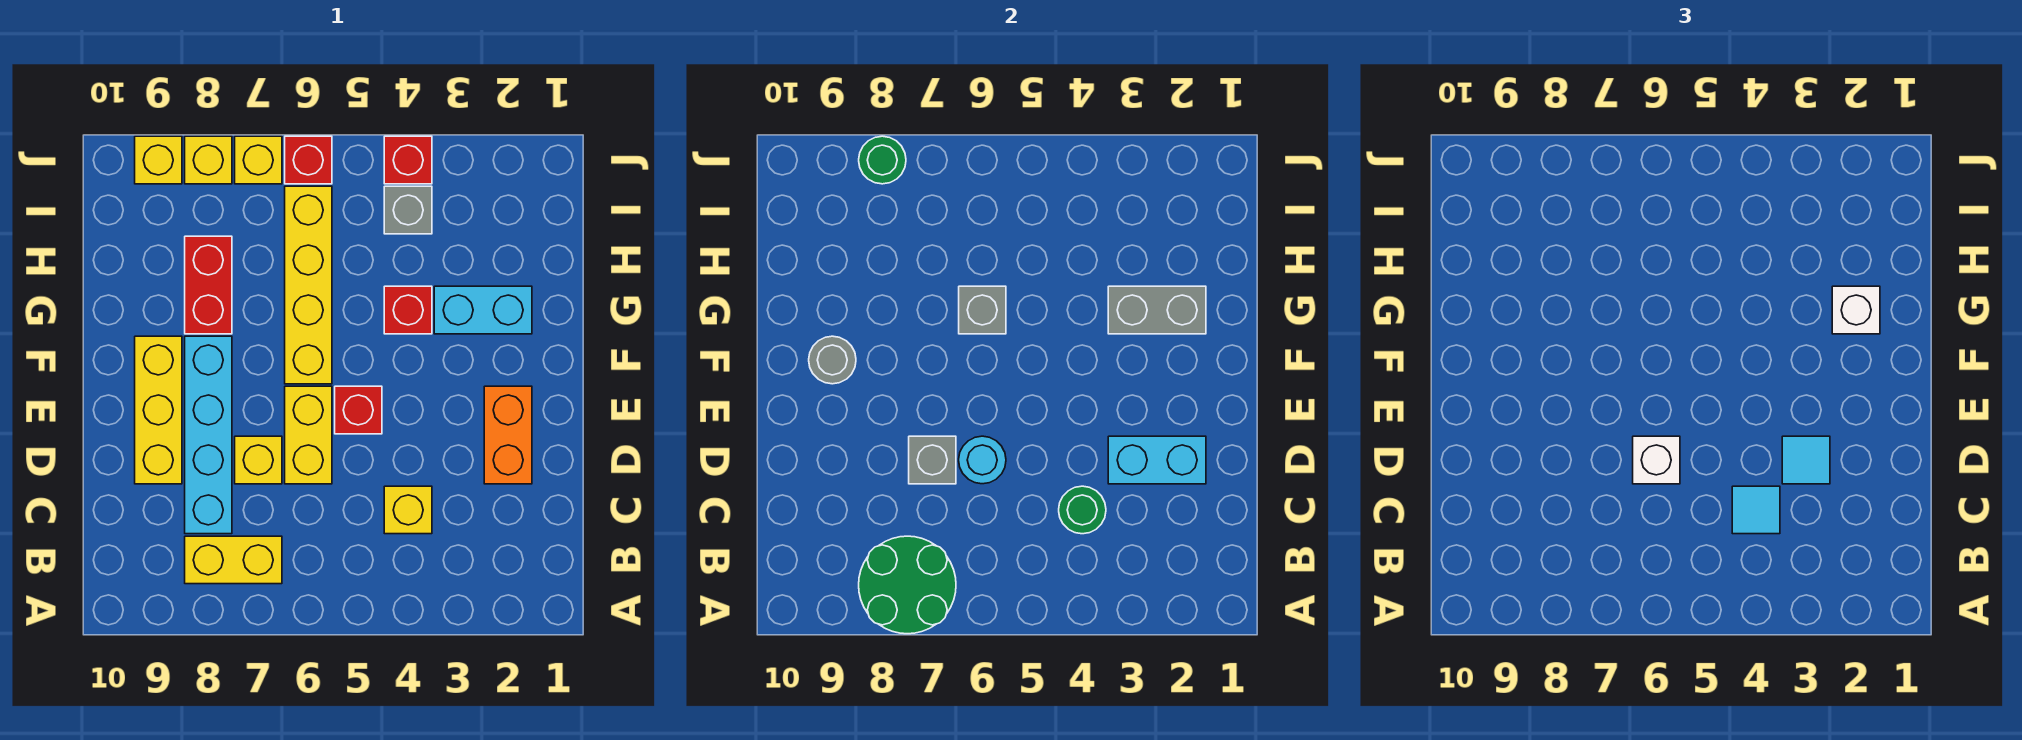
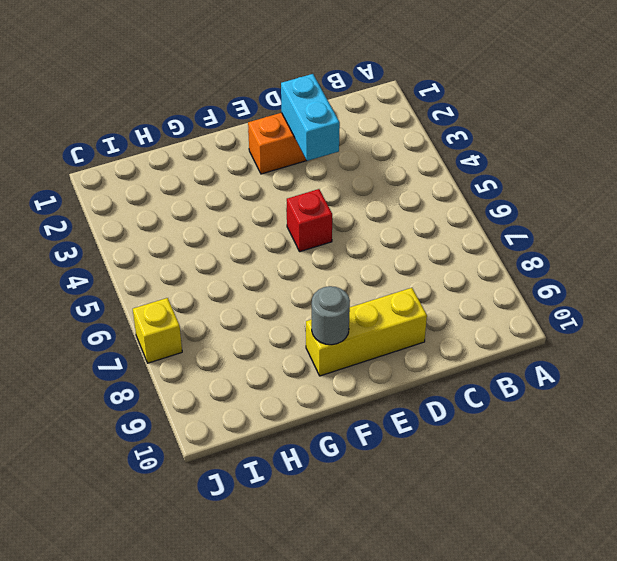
none -> yellow 1x2 brick [185,536,282,584]
none -> yellow 1x1 brick [384,486,432,534]
none -> cyan 1x4 brick [185,336,232,534]
none -> yellow 1x2 brick [285,386,332,484]

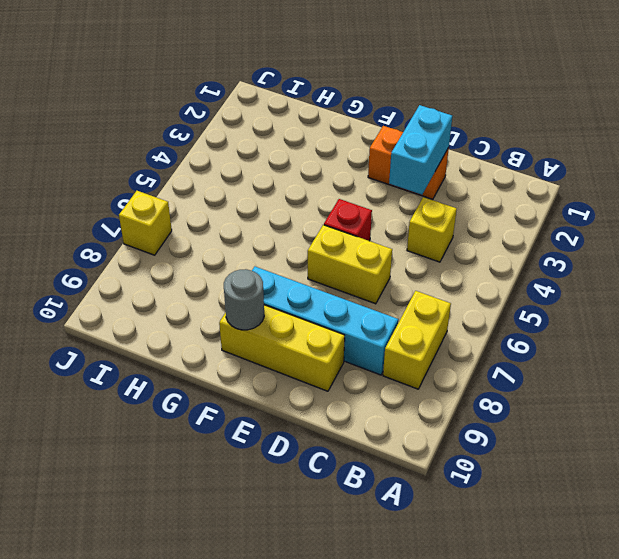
none -> yellow 1x1 brick [235,436,282,484]
none -> yellow 1x4 brick [285,186,332,384]
none -> cyan 1x2 brick [434,286,532,334]
none -> red 1x1 brick [384,286,432,334]

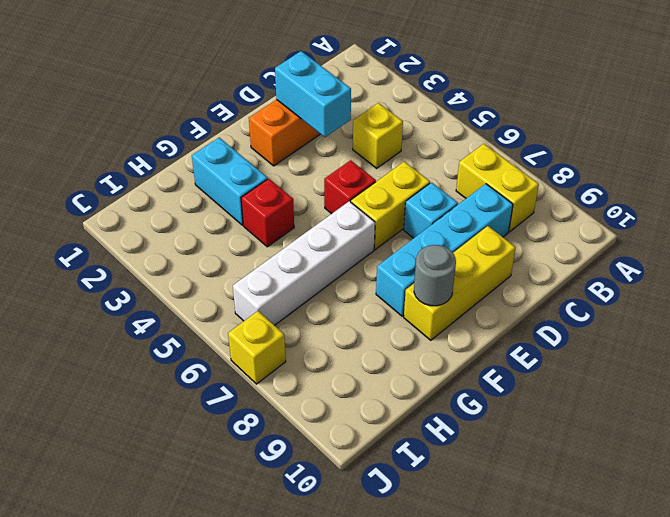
cyan 1x1 brick [404,182,458,238] -> yellow 1x1 brick [235,436,282,484]
white 1x4 brick [233,201,375,326] -> yellow 1x4 brick [285,186,332,384]
none -> red 1x2 brick [185,236,232,334]
none -> grey 1x1 brick [384,186,432,234]
none -> red 1x1 brick [384,136,432,184]
none -> red 1x1 brick [285,136,332,184]

